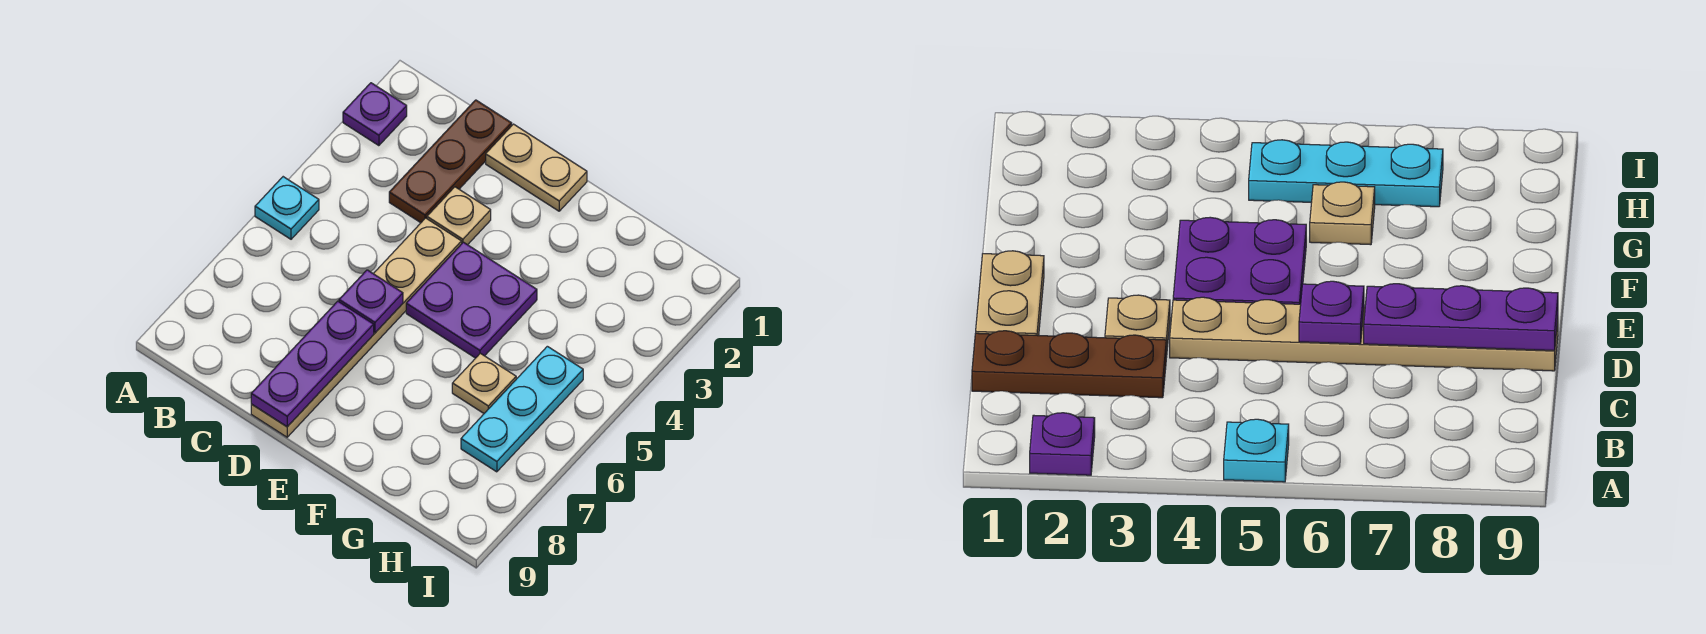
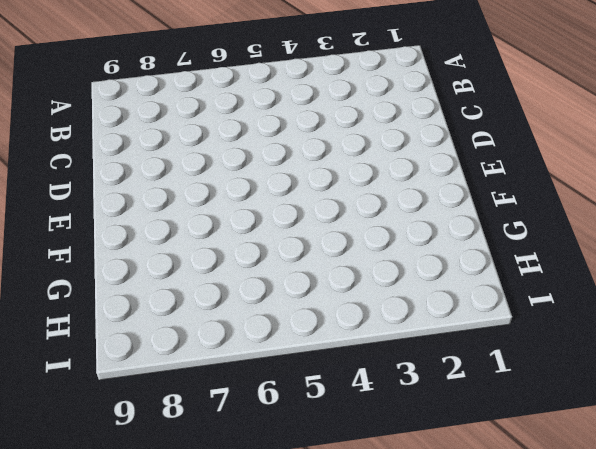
none -> purple 1x1 plate [343,83,407,146]
none -> cyan 1x1 plate [255,177,319,239]

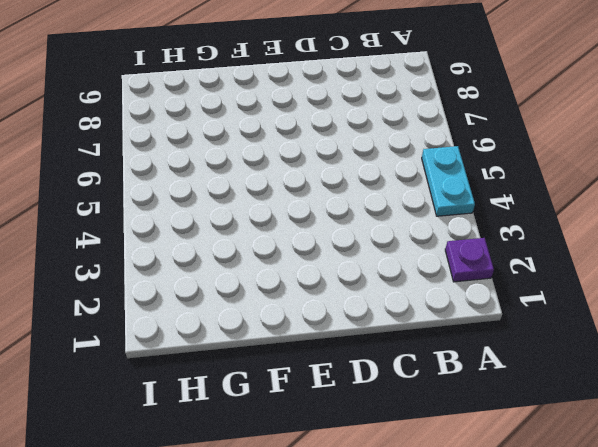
cyan 1x2 plate [422,146,475,216] -> cyan 1x1 plate [255,177,319,239]
none -> brown 1x3 plate [389,100,512,223]
none -> tan 1x2 plate [486,124,587,211]

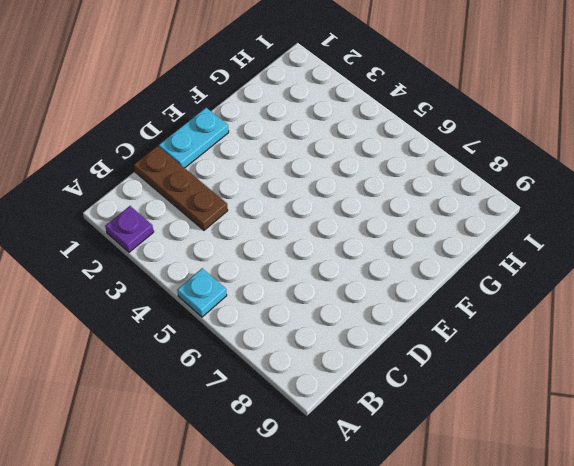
cyan 1x2 plate [159,108,229,168] -> tan 1x2 plate [486,124,587,211]
none -> tan 1x1 plate [427,187,491,245]
none -> tan 1x6 plate [251,218,462,437]

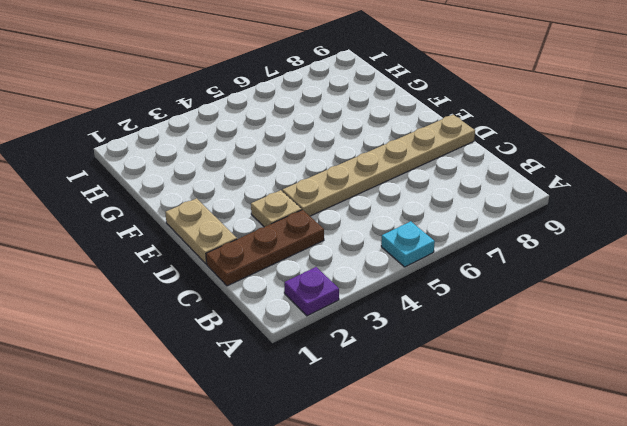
none -> purple 2x2 plate [406,242,537,358]
none -> tan 1x1 plate [452,353,516,413]

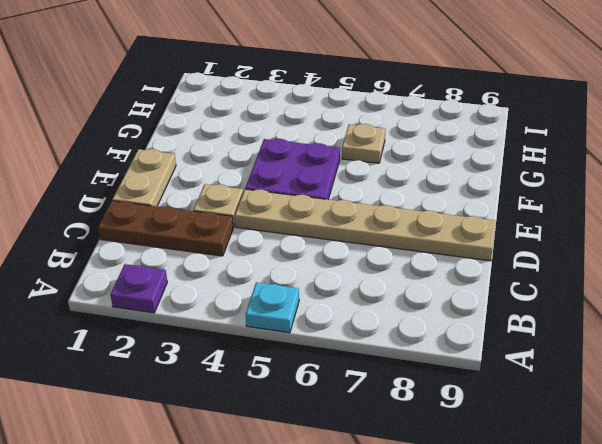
none -> cyan 1x3 plate [461,346,583,472]
none -> purple 1x1 plate [339,270,403,333]

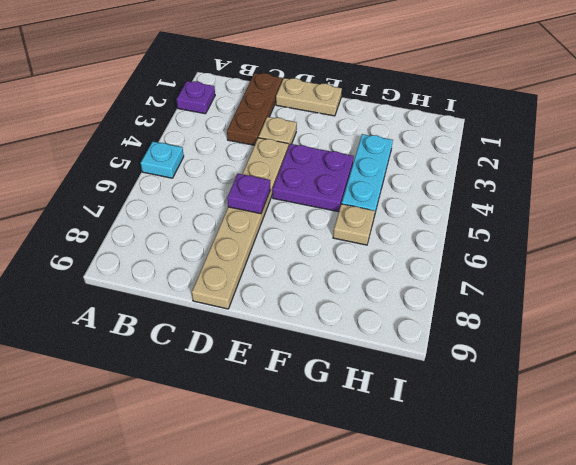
cyan 1x3 plate [342,134,393,216] -> cyan 1x3 plate moved to [461,346,583,472]
none -> purple 1x3 plate [251,301,374,427]

